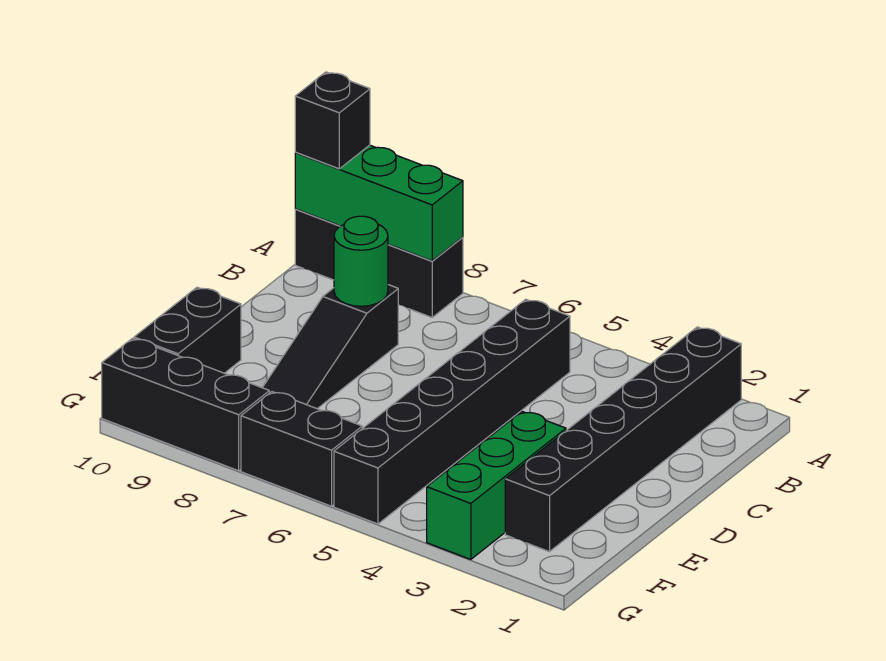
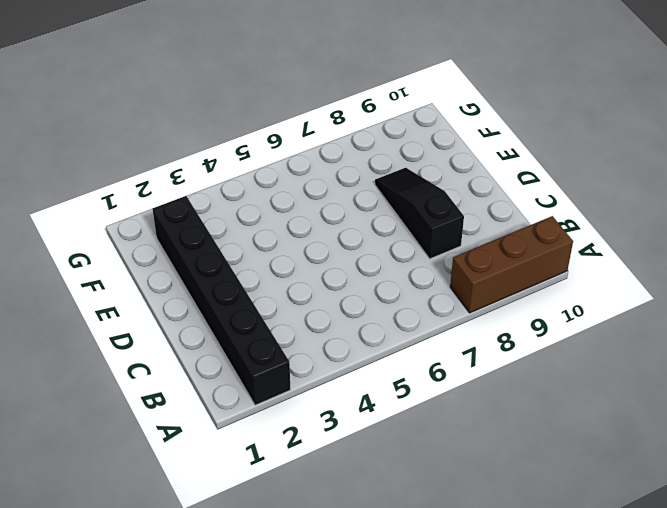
brown 1x3 brick [450,216,573,313] -> black 1x3 brick [295,209,463,317]
none -> black 1x6 brick [334,299,570,524]
none -> green 1x3 brick [427,412,566,559]

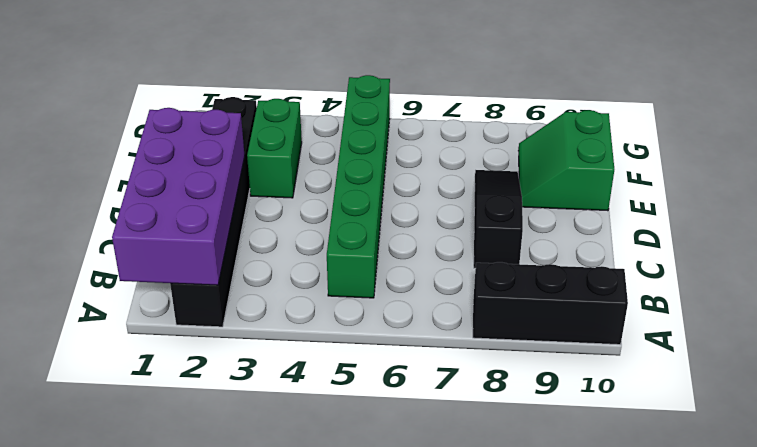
purple 2x4 brick [112,108,245,285] -> none
green 1x6 brick [327,75,390,298] -> black 1x6 brick [334,299,570,524]
green 1x2 brick [247,99,302,198] -> green 1x3 brick [427,412,566,559]
green 2x2 slope [519,110,614,211] -> black 1x2 brick [134,287,241,373]
none -> black 1x2 brick [241,392,362,506]
none -> black 1x3 brick [102,338,269,471]

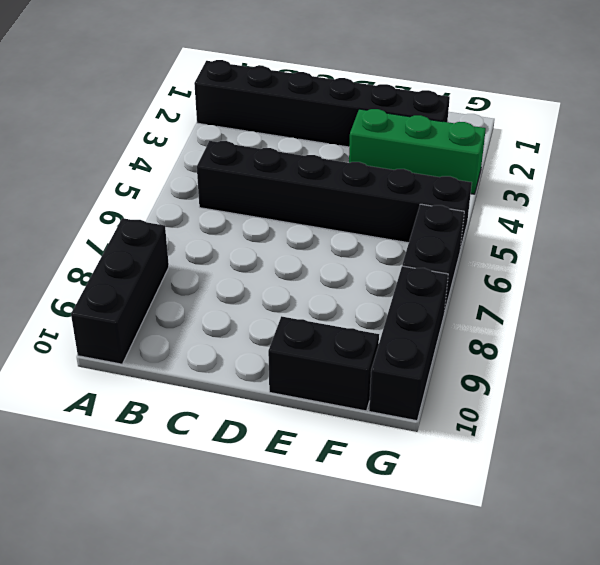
none -> black 1x3 slope [262,285,398,409]
none -> green 1x3 brick [295,145,463,261]

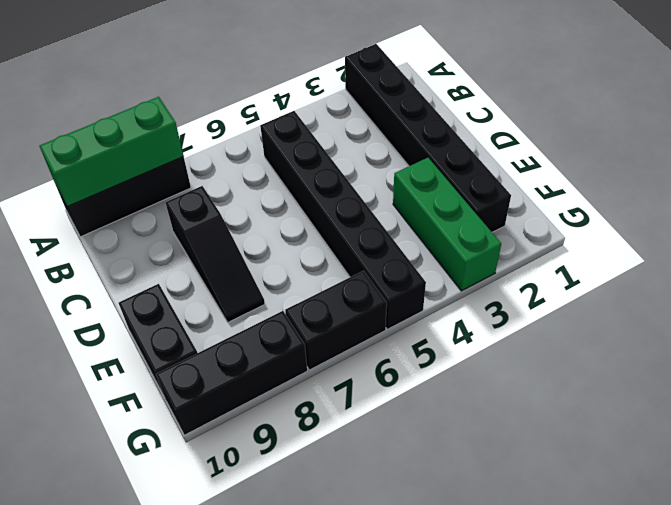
none -> green 1x1 round brick [334,216,388,306]
none -> black 1x1 brick [295,72,370,169]

